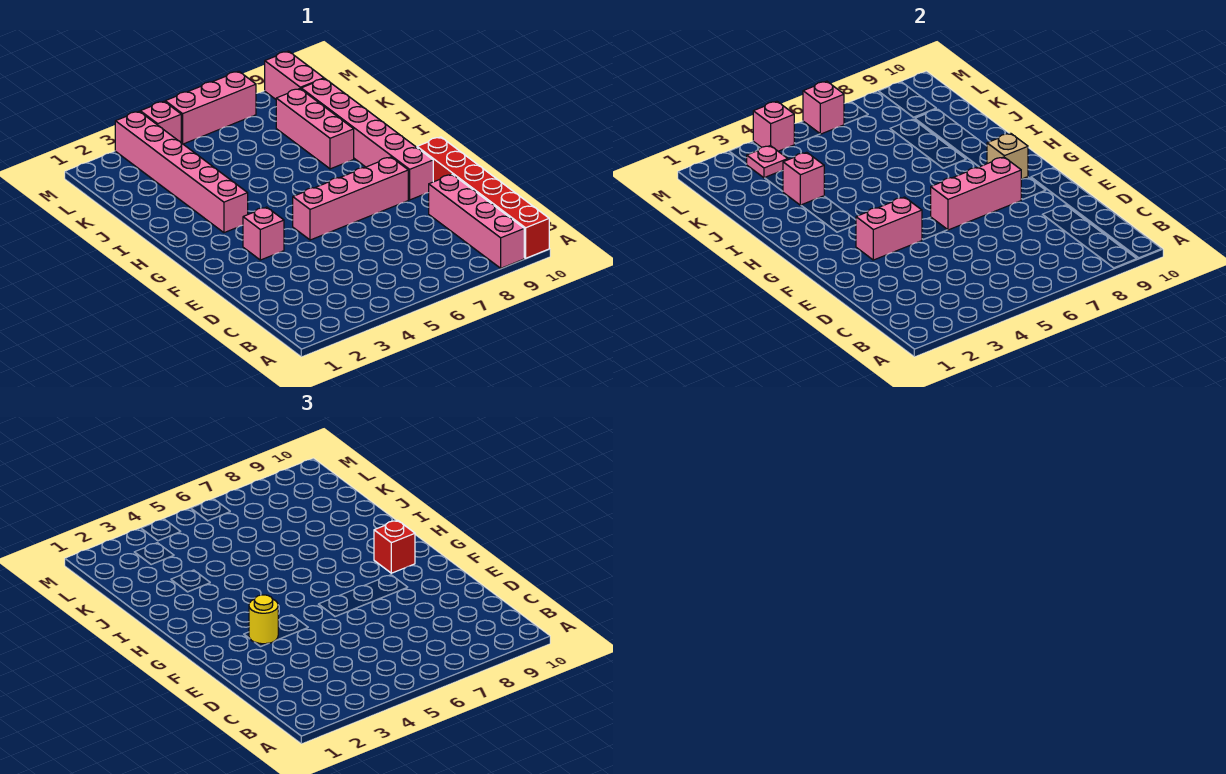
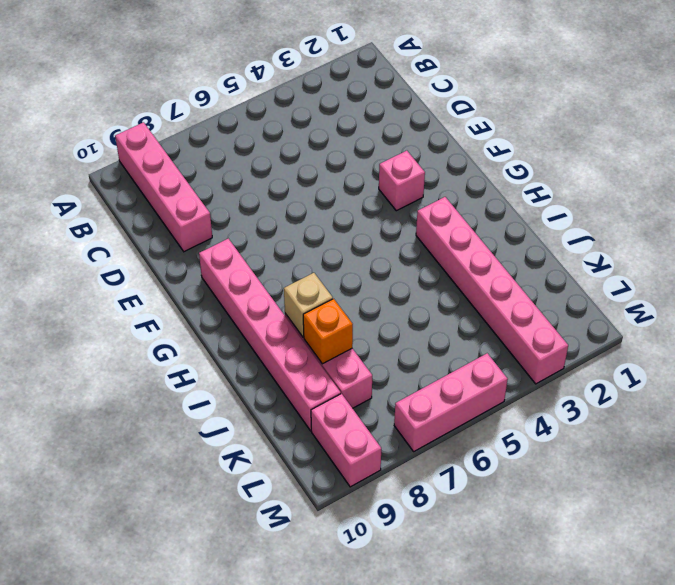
tan 1x1 brick [284,273,333,337] -> tan 1x1 brick moved to [987,133,1028,179]
orange 1x1 brick [303,299,353,364] -> none
none -> red 1x6 brick [417,137,549,258]
none -> pink 1x4 brick [293,157,408,240]
none -> pink 1x1 brick [140,101,181,142]

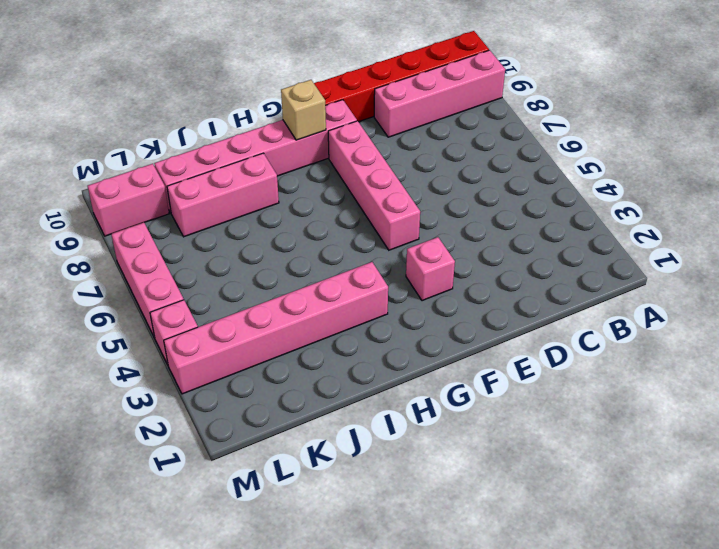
none -> pink 1x2 brick [856,197,922,260]
none -> pink 1x3 brick [931,157,1021,230]
none -> pink 1x1 brick [783,152,824,205]

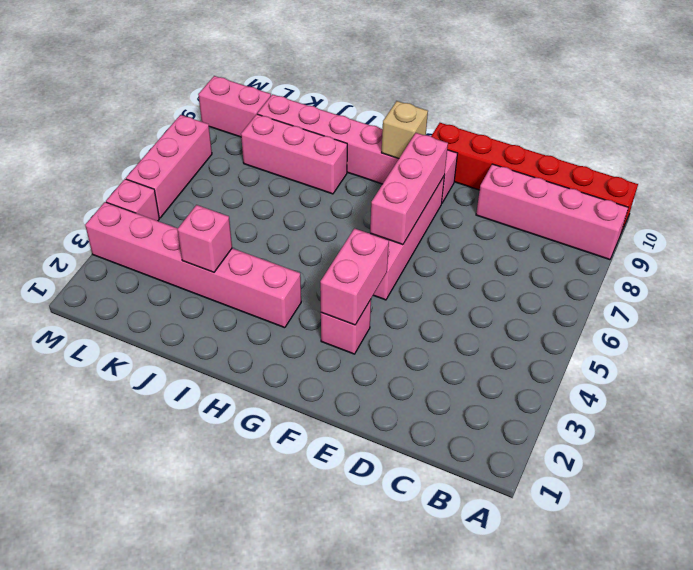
none -> pink 1x1 plate [747,146,788,178]
none -> pink 1x1 brick [753,101,794,151]
none -> pink 1x1 brick [803,81,844,134]

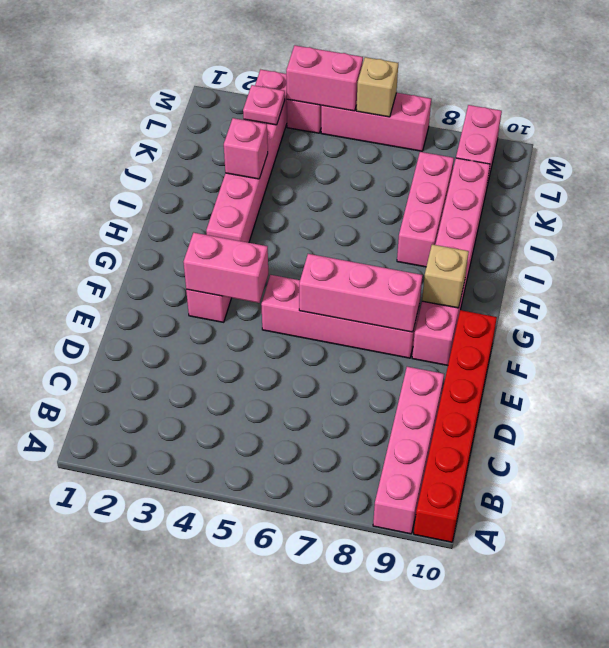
pink 1x2 brick [286,45,363,111] -> pink 1x1 brick [753,101,794,151]
tan 1x1 brick [356,57,398,117] -> pink 1x1 brick [803,81,844,134]
none -> yellow 1x1 round brick [249,595,278,644]
none -> red 1x1 brick [374,520,415,573]

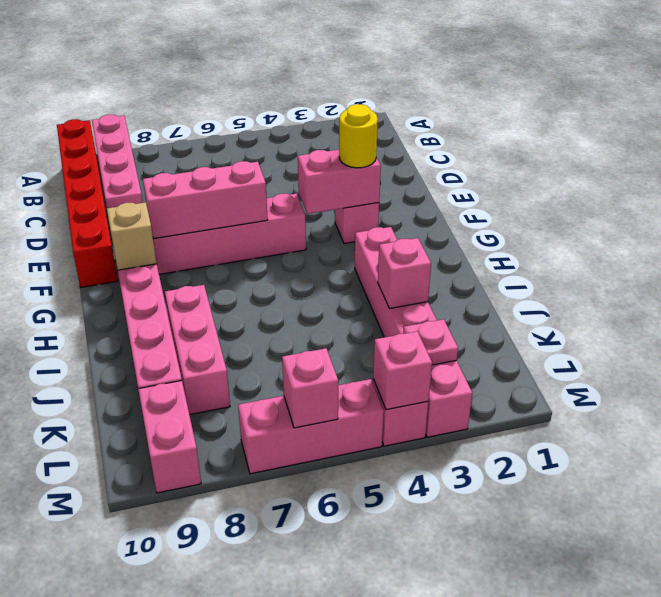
none -> red 1x1 brick [374,520,415,573]

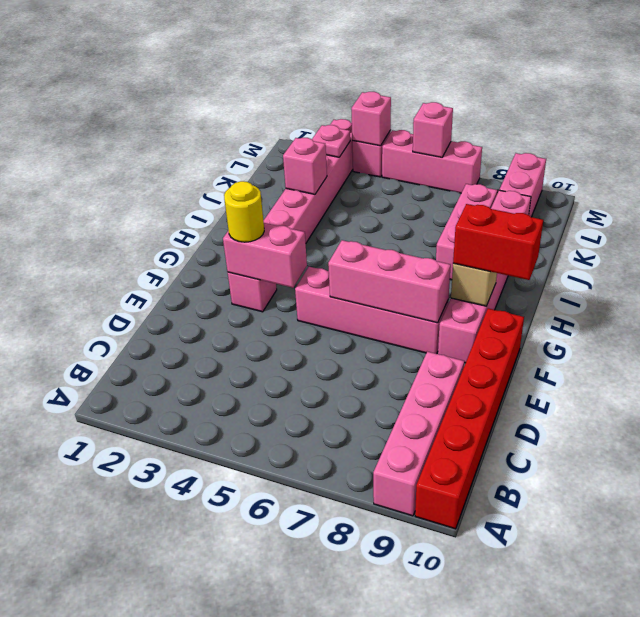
red 1x2 brick [453,204,543,280] -> red 1x1 brick [374,520,415,573]

